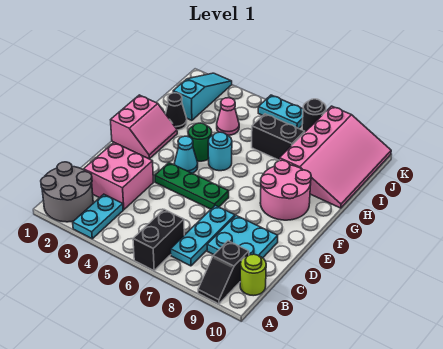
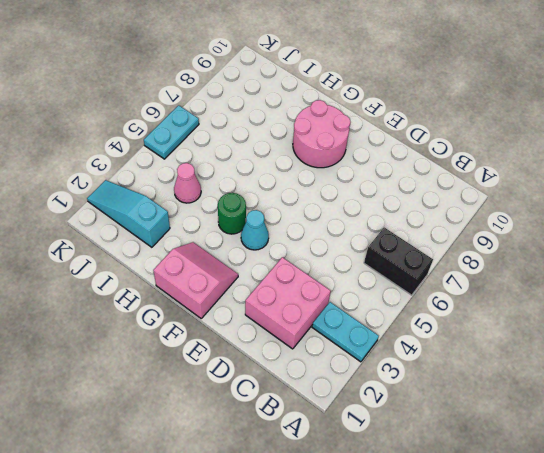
none -> grey 2x2 round brick [41,162,93,222]
none -> black 1x2 slope [198,241,249,304]
none -> cyan 1x3 plate [171,205,235,266]

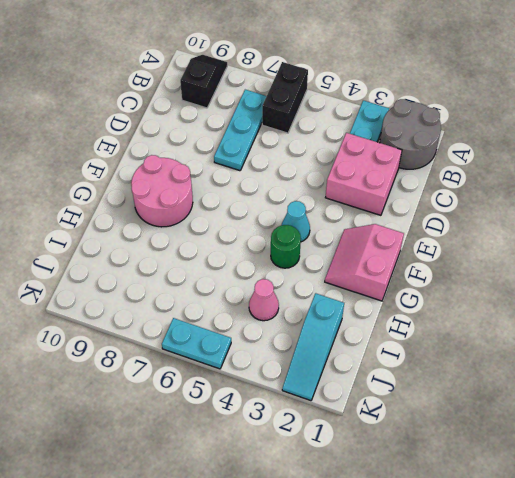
none -> lime 1x1 round brick [240,254,266,296]
none -> cyan 2x2 plate [207,216,278,258]
none -> green 1x3 plate [155,163,229,209]

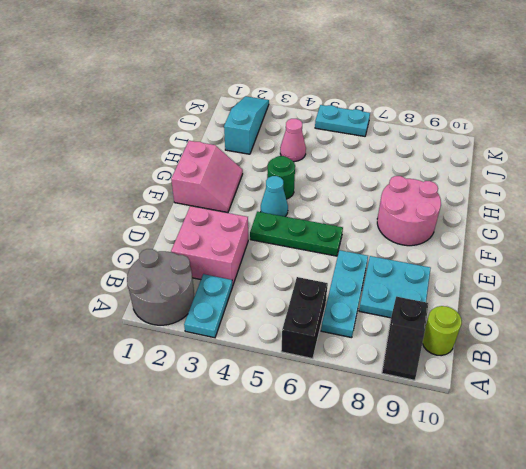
none -> cyan 1x1 round brick [208,132,232,171]
none -> black 1x1 cone [166,93,187,130]
none -> pink 3x4 slope [279,106,391,208]

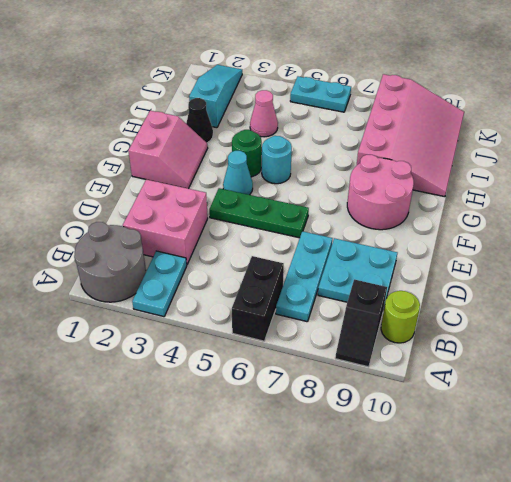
none -> black 1x2 brick [252,114,305,160]
none -> black 1x1 round brick [302,99,326,132]

